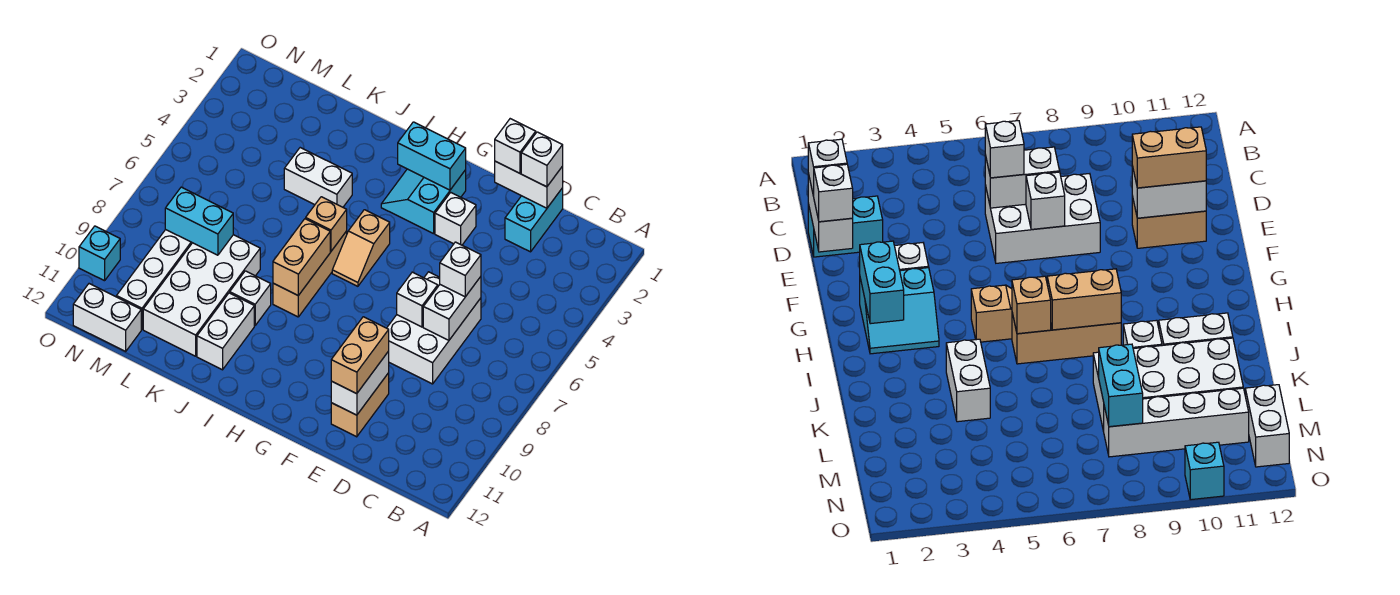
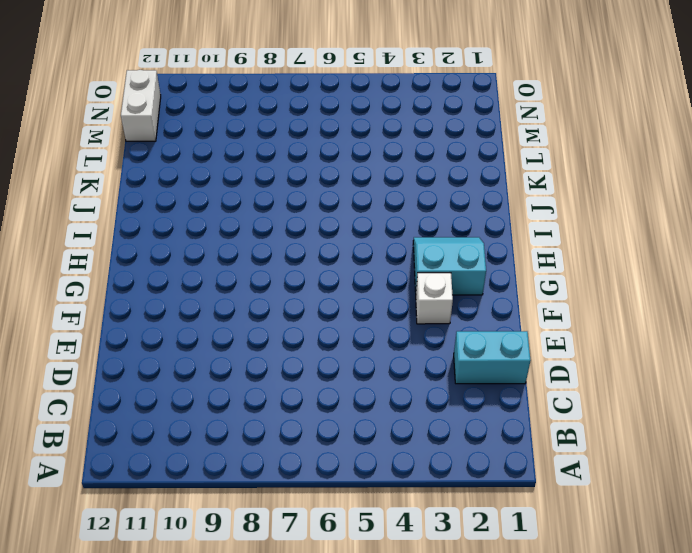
none -> white 2x3 brick [387,272,481,384]
none -> tan 1x2 brick [331,373,389,437]
none -> tan 1x2 slope [332,210,390,286]

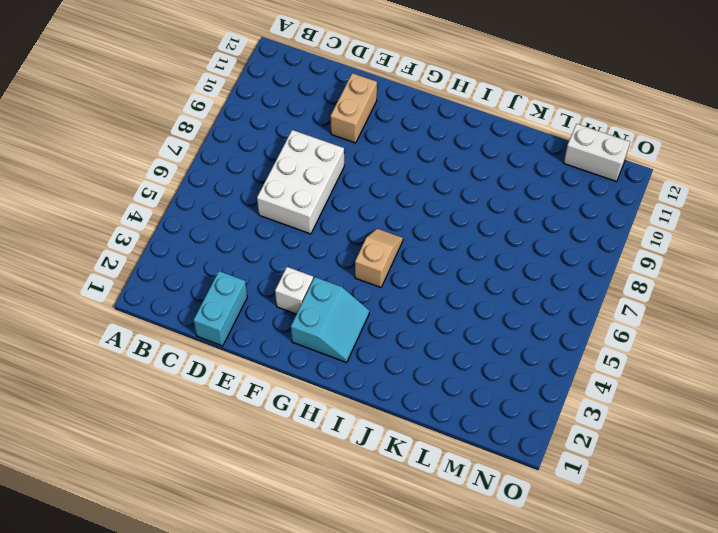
none -> tan 1x3 brick [273,231,347,317]
none -> white 1x2 brick [284,148,352,207]
none -> white 1x1 brick [230,271,271,325]

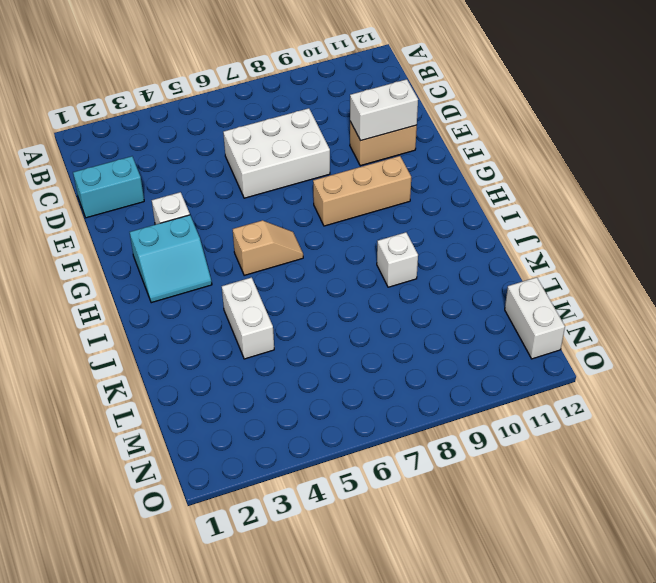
tan 1x3 brick [313,156,411,226] -> tan 1x3 brick moved to [273,231,347,317]
none -> white 1x2 brick [197,293,254,370]
none -> white 2x4 brick [143,235,260,356]
none -> white 1x4 brick [116,230,192,329]

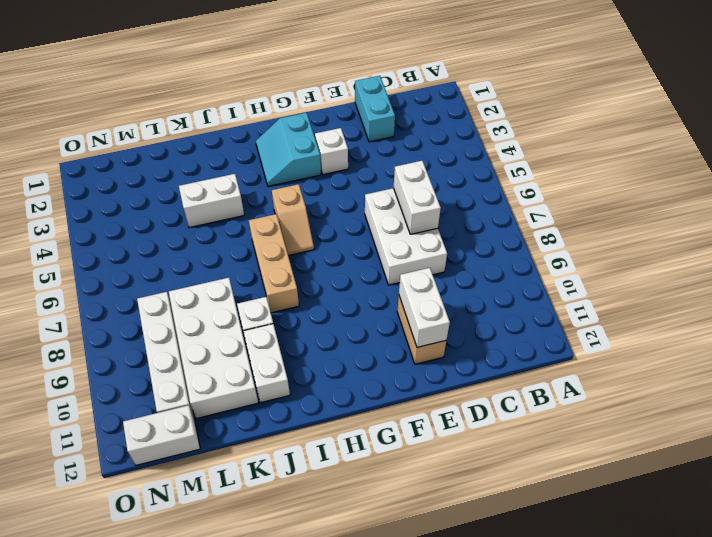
none -> cyan 1x1 brick [79,226,120,281]
none -> white 1x2 brick [495,161,563,208]
none -> white 1x1 brick [397,272,438,327]

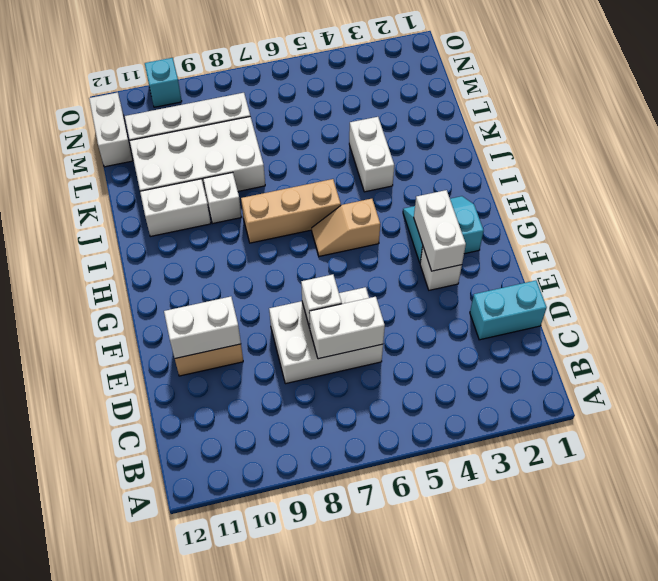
white 1x2 brick [414,190,466,271] -> white 1x2 brick moved to [495,161,563,208]
none -> cyan 1x2 brick [398,122,466,190]
none -> tan 1x1 brick [306,197,347,251]
none -> tan 1x2 brick [273,219,330,295]

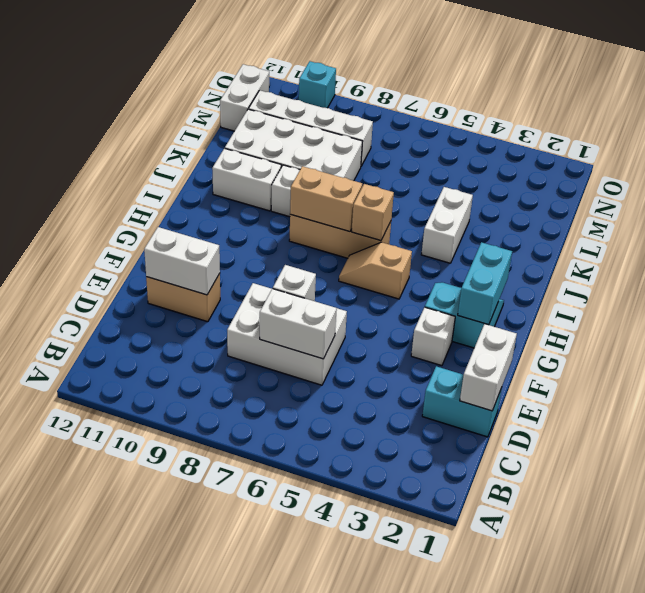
none -> cyan 1x2 brick [165,187,233,255]
none -> white 1x1 brick [521,132,563,187]
none -> white 1x1 brick [440,242,481,297]

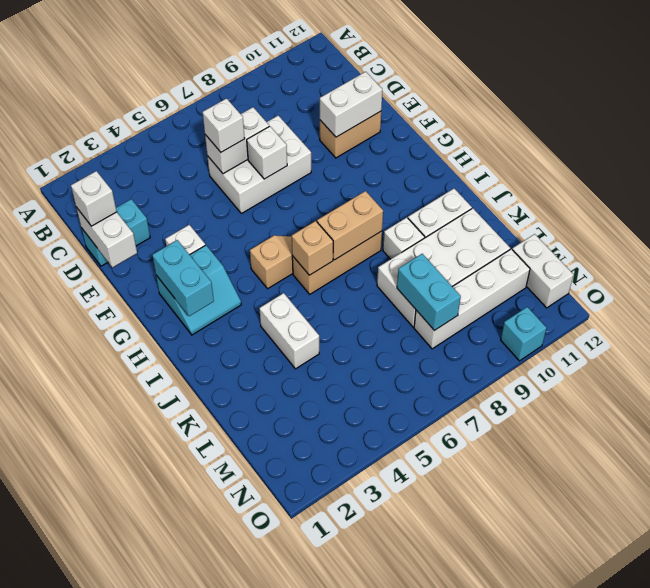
none -> white 1x1 brick [495,119,536,173]
none -> tan 1x2 brick [331,317,389,394]

